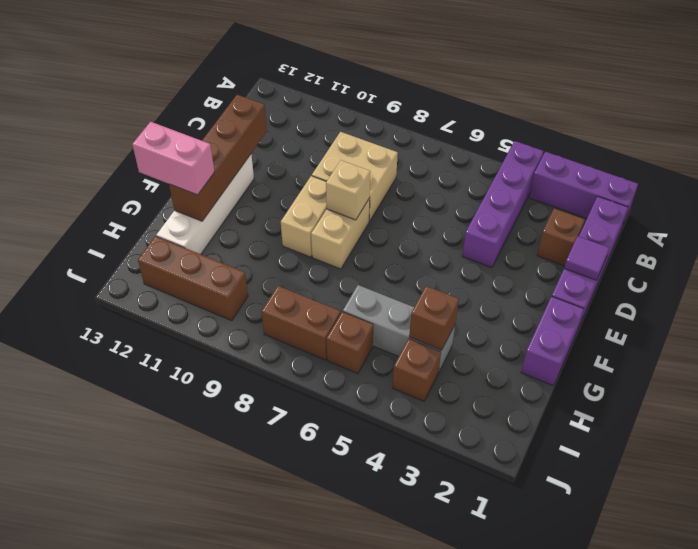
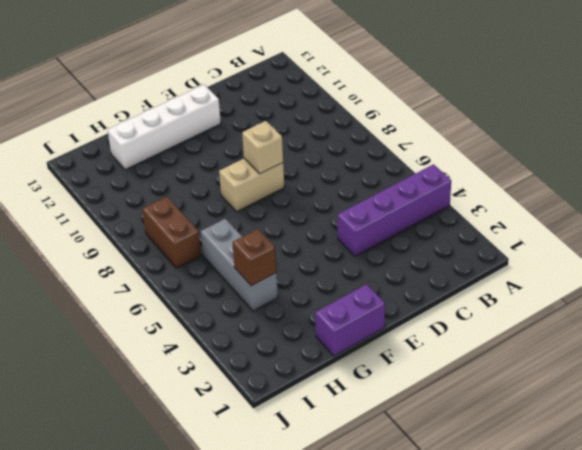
none -> purple 1x3 brick [529,152,638,227]
none -> purple 1x4 brick [552,196,628,328]
none -> brown 1x1 brick [537,208,585,266]

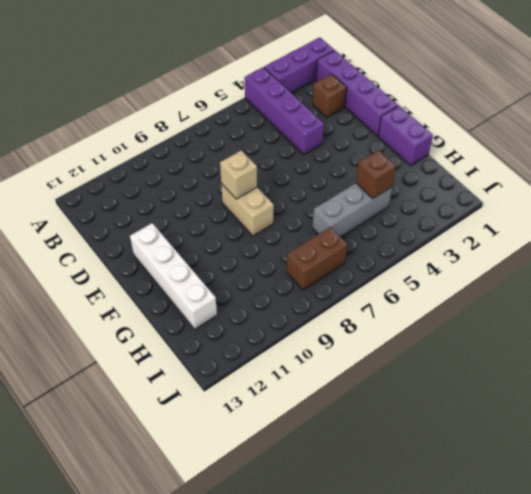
none -> tan 2x2 brick [312,132,398,221]
none -> tan 1x2 brick [281,176,327,257]
none -> brown 1x1 brick [393,339,441,401]

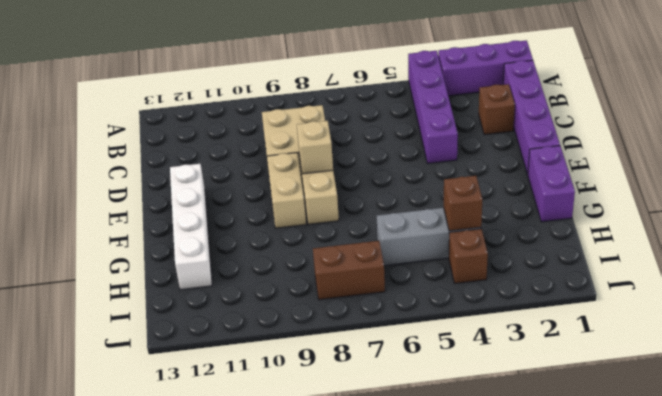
none -> brown 1x1 brick [327,312,373,374]
none -> brown 1x3 brick [138,236,248,321]
none -> purple 1x1 tile [564,236,609,280]

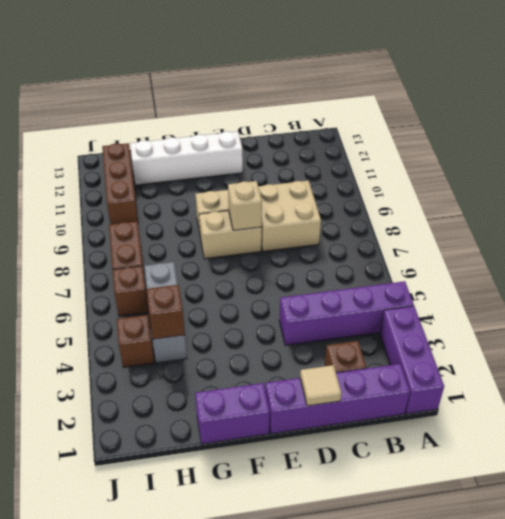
tan 1x1 tile [300,365,341,406] -> purple 1x1 tile [564,236,609,280]
none -> brown 1x4 brick [169,95,267,221]
none -> pink 1x2 brick [132,122,215,195]

